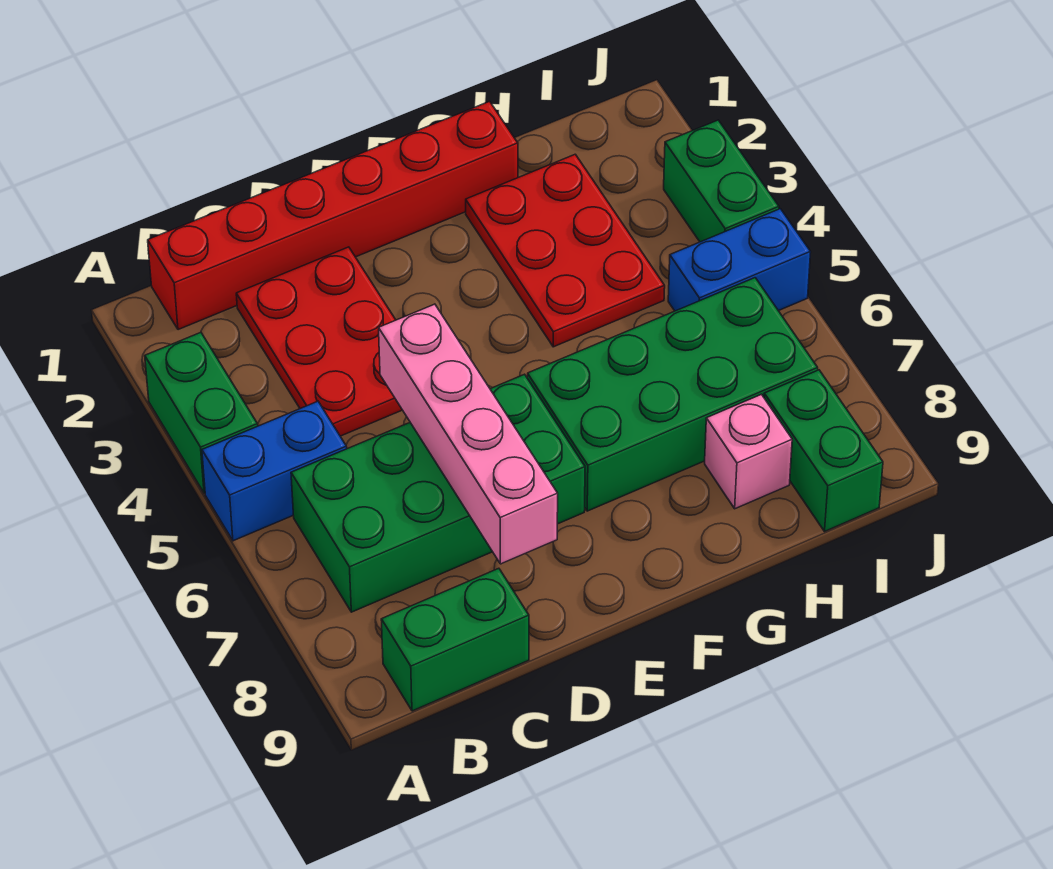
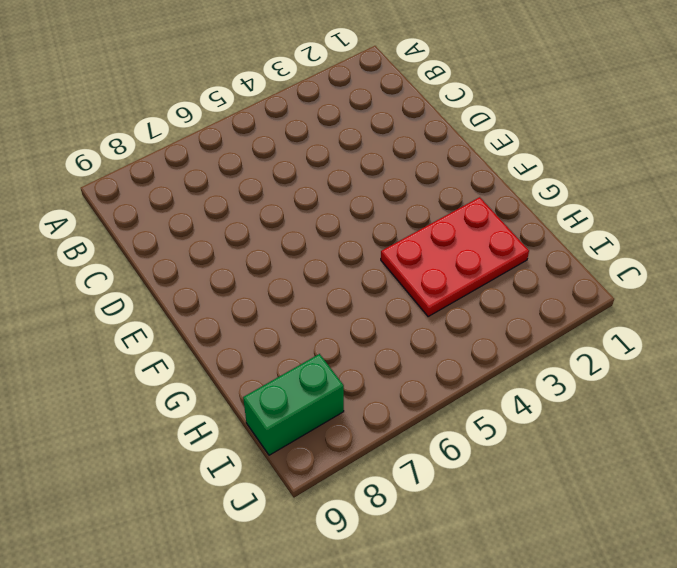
none -> green 1x2 brick [145,333,258,493]
none -> blue 1x2 brick [202,401,347,541]
none -> red 1x6 brick [148,101,518,330]

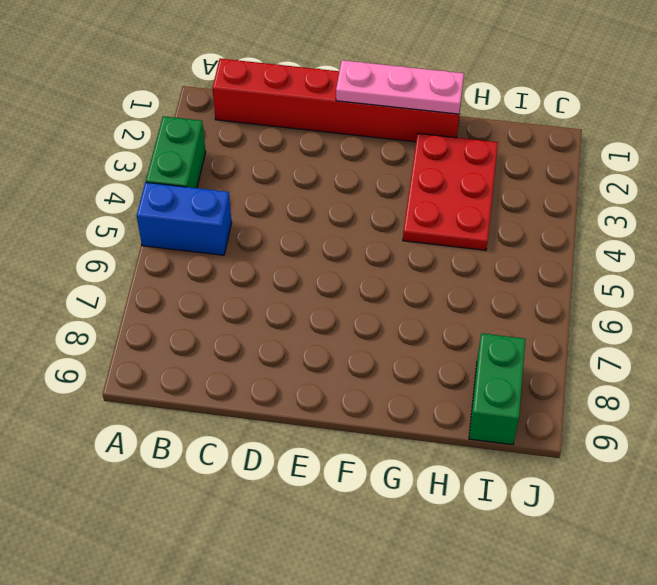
pink 1x3 plate [336,60,464,114] -> none
none -> green 2x4 brick [291,374,585,612]
none -> green 1x2 brick [381,568,529,711]
none -> red 2x3 plate [236,247,402,436]

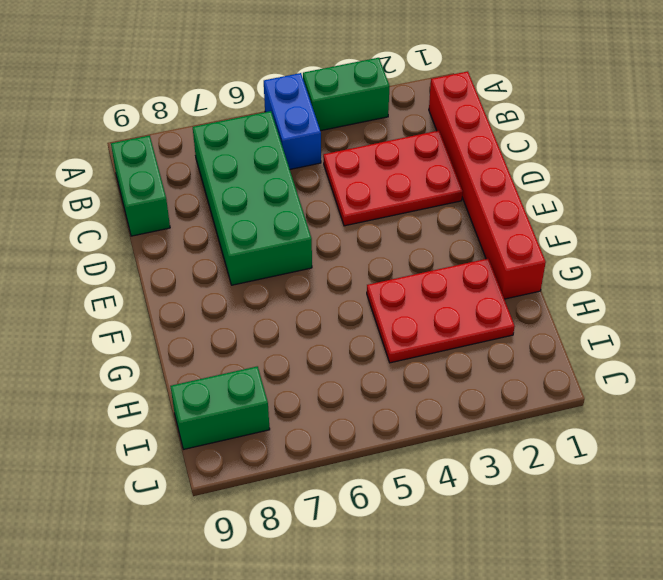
none -> green 2x4 brick [527,278,818,511]
none -> pink 1x1 brick [705,394,792,509]
none -> blue 1x2 brick [668,209,811,311]

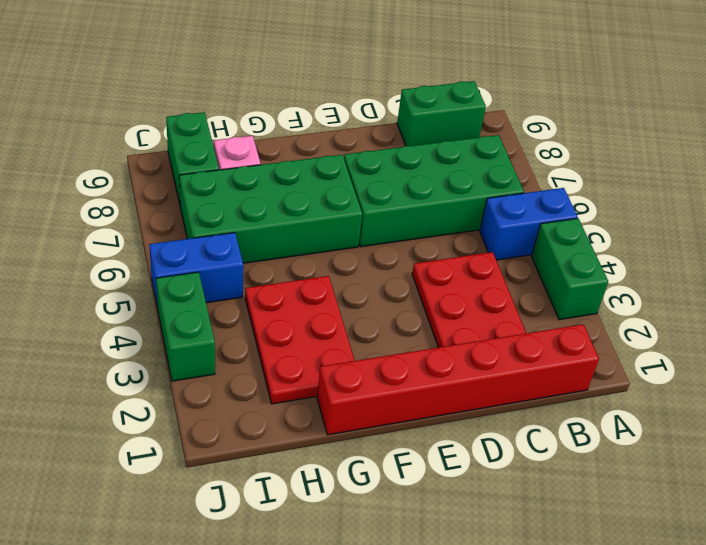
none -> pink 1x4 brick [379,304,558,564]

